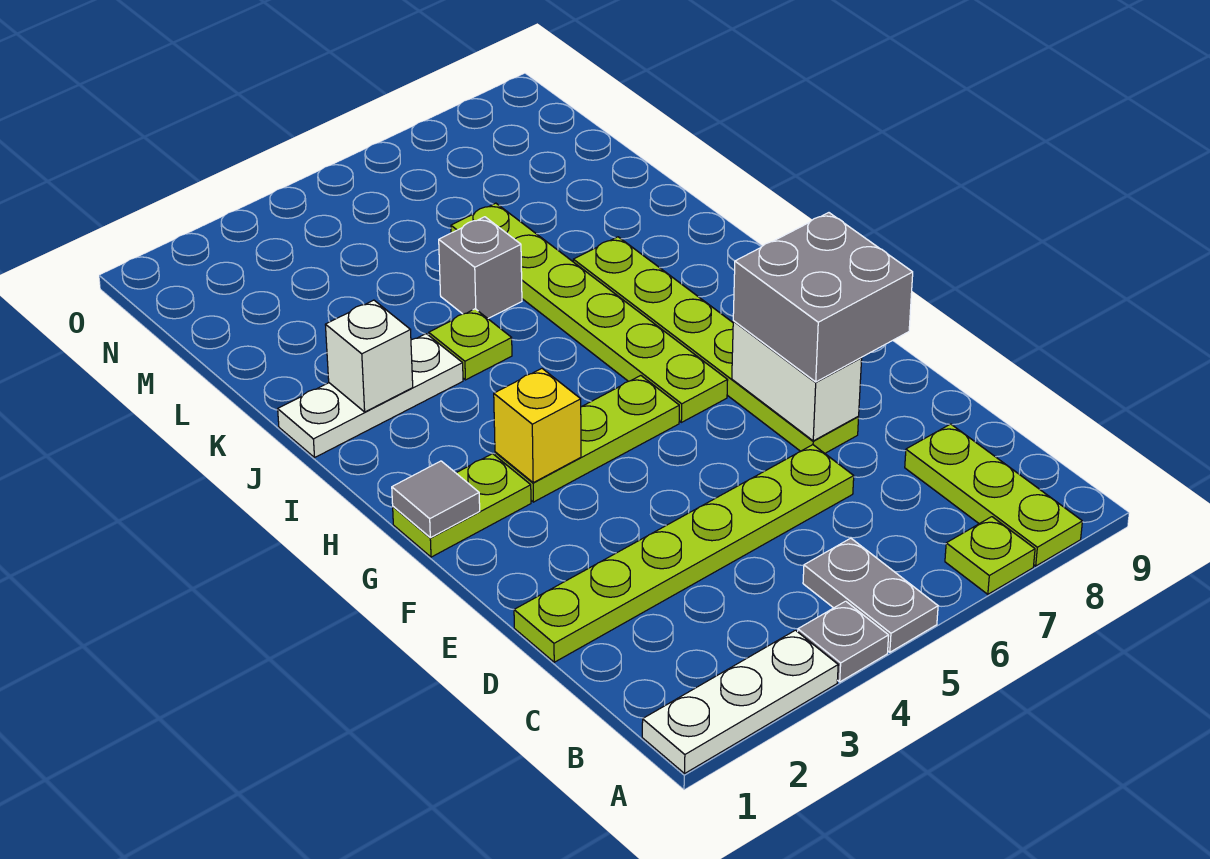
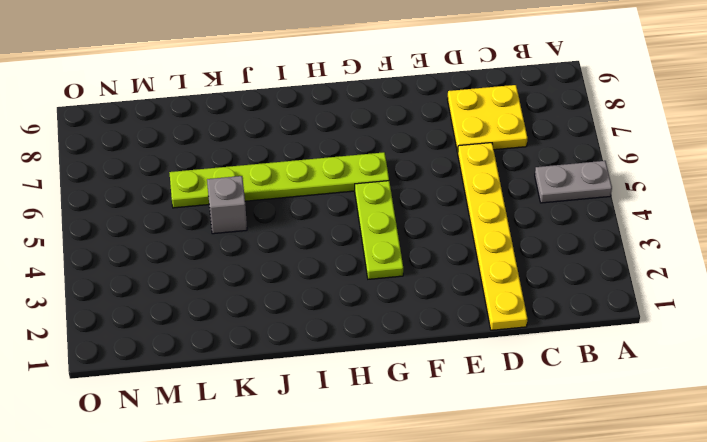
yellow 2x2 plate [447,85,528,153] -> lime 1x3 plate [905,424,1082,566]
yellow 1x6 plate [458,143,527,330] -> lime 1x6 plate [514,445,854,662]
none -> white 1x3 plate [642,630,838,773]
none -> grey 1x1 plate [798,601,889,682]
none -> lime 1x1 plate [945,517,1035,594]

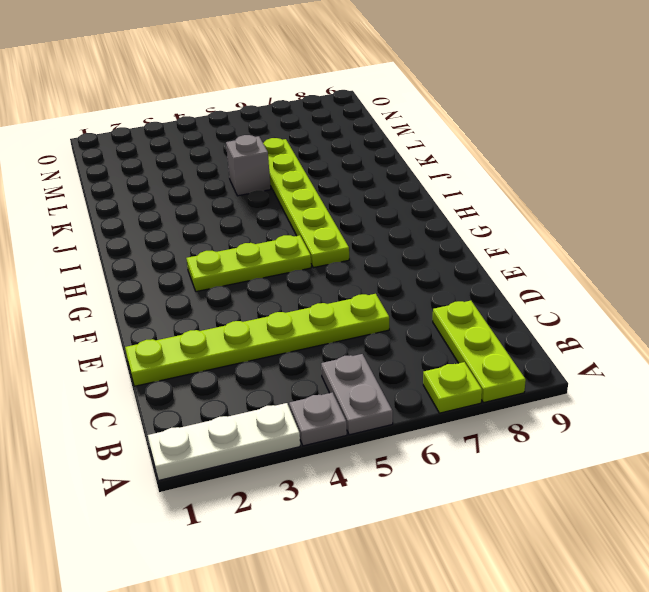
none -> lime 1x6 plate [573,237,859,453]
none -> lime 1x2 plate [393,454,531,557]
none -> white 1x3 plate [278,334,463,457]

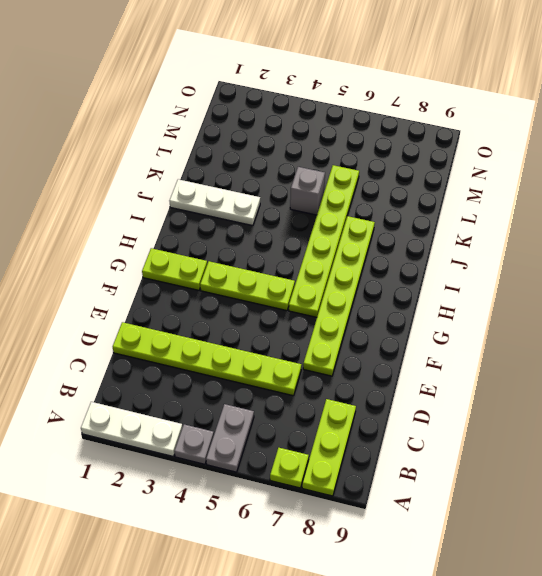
none -> lime 1x1 plate [429,309,512,380]
none -> white 1x2 brick [732,321,862,441]
none -> grey 1x1 tile [392,461,480,538]

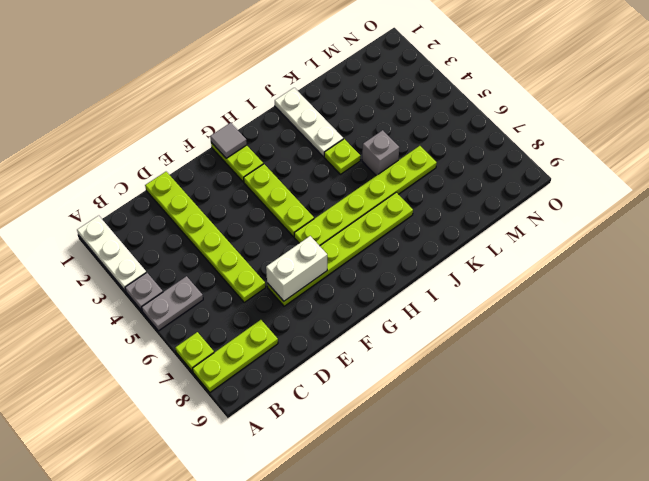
none -> yellow 1x1 brick [494,369,581,483]
none -> white 1x1 brick [325,300,413,412]
none -> grey 2x2 brick [733,213,913,382]

